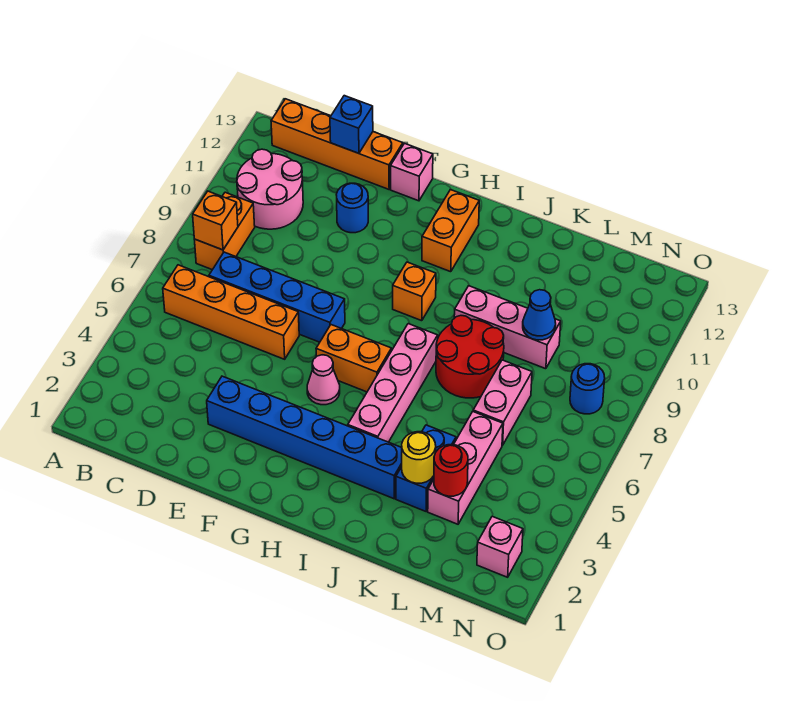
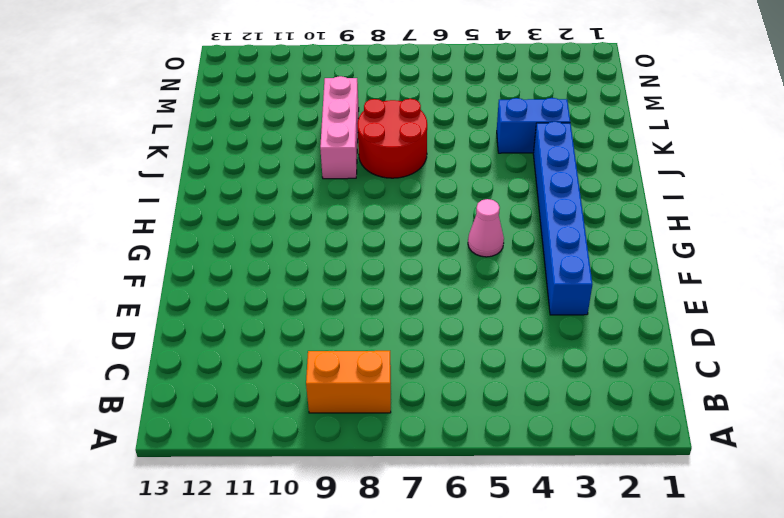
none -> orange 1x4 brick [163,265,299,359]
none -> pink 2x2 round brick [237,149,303,229]
none -> orange 1x4 brick [271,99,403,189]

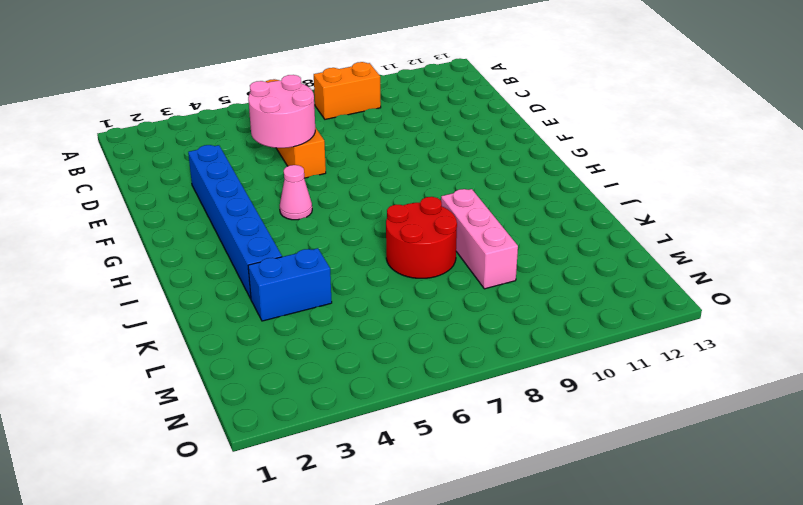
pink 2x2 round brick [248,75,315,148] -> pink 2x2 round brick moved to [237,149,303,229]
none -> orange 1x4 brick [271,99,403,189]
none -> blue 1x4 brick [209,252,345,342]
none -> blue 1x1 round brick [336,183,368,233]

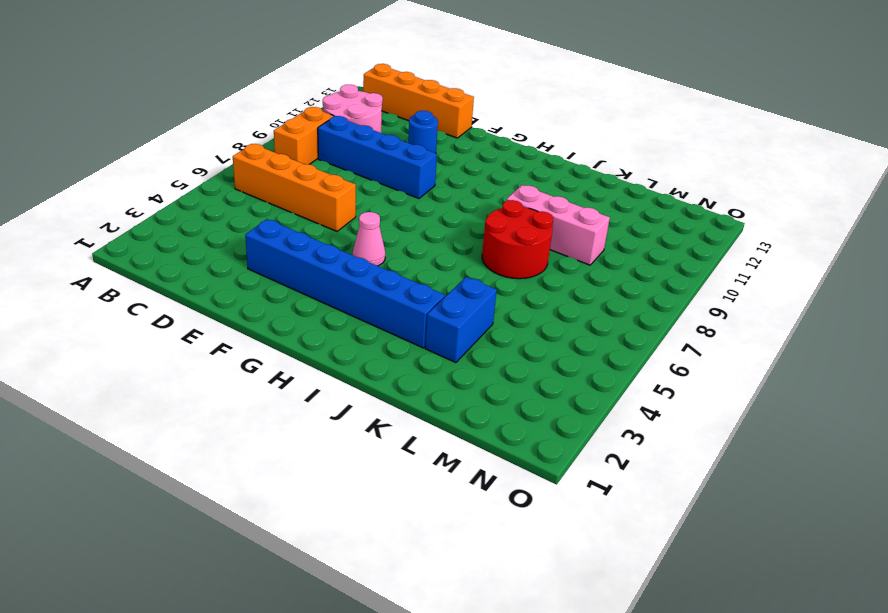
blue 1x4 brick [318,116,437,198] -> blue 1x4 brick moved to [209,252,345,342]
none -> pink 1x1 brick [391,143,433,201]
none -> orange 1x2 brick [316,325,391,392]
none -> orange 1x1 brick [393,262,436,321]

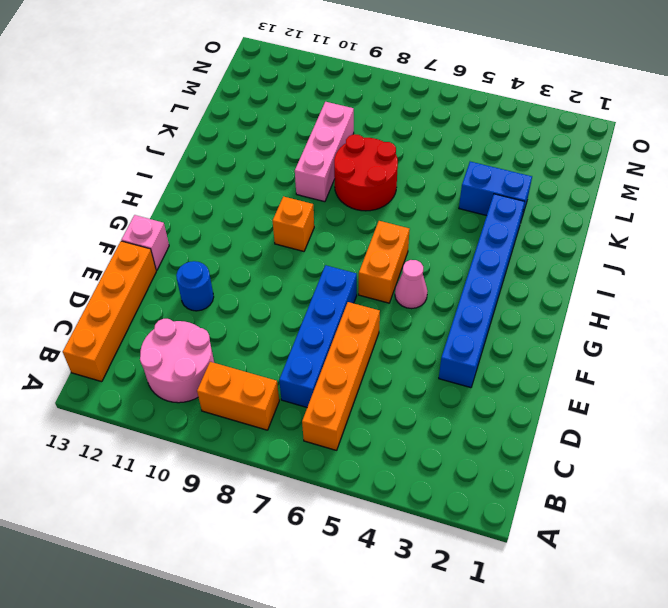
none -> orange 1x2 brick [422,190,479,272]
none -> pink 1x4 brick [348,324,438,442]
none -> pink 1x3 brick [428,412,503,524]

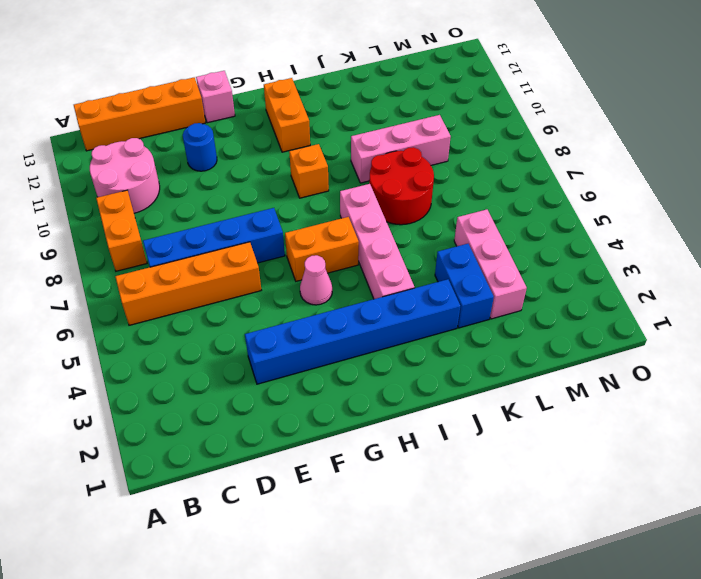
none -> pink 1x2 brick [473,360,532,445]
none -> pink 1x1 brick [477,516,523,577]
none -> blue 1x1 round brick [570,364,605,414]

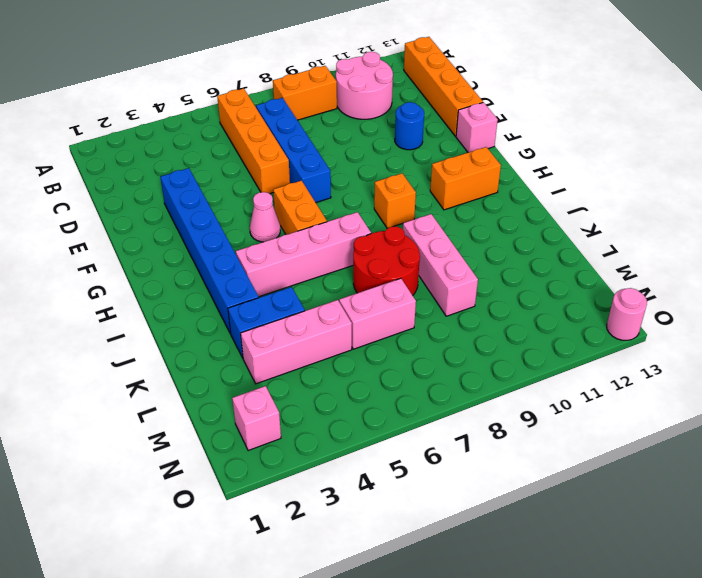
pink 1x1 round brick [607,288,647,340] -> none
none -> blue 1x1 round brick [570,364,605,414]
none -> orange 1x1 brick [193,191,238,250]
none -> blue 1x1 brick [330,96,373,153]

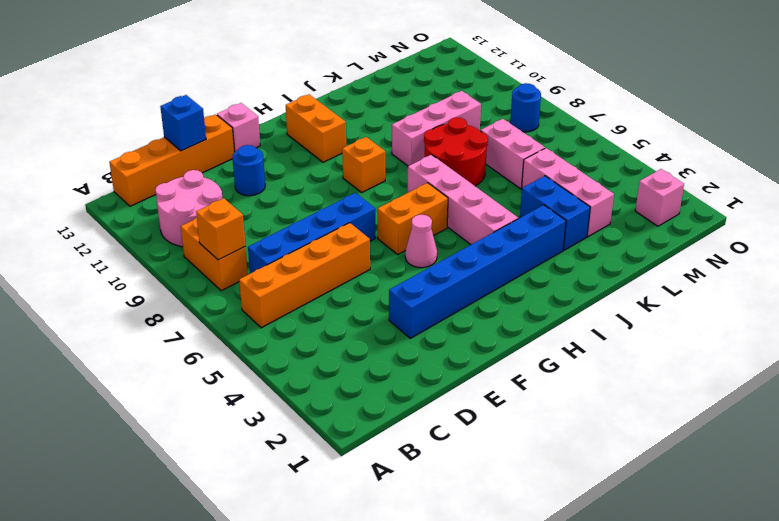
none -> yellow 1x1 round brick [402,432,436,483]
none -> red 1x1 round brick [434,445,468,496]
none -> blue 1x1 cone [523,290,556,340]

